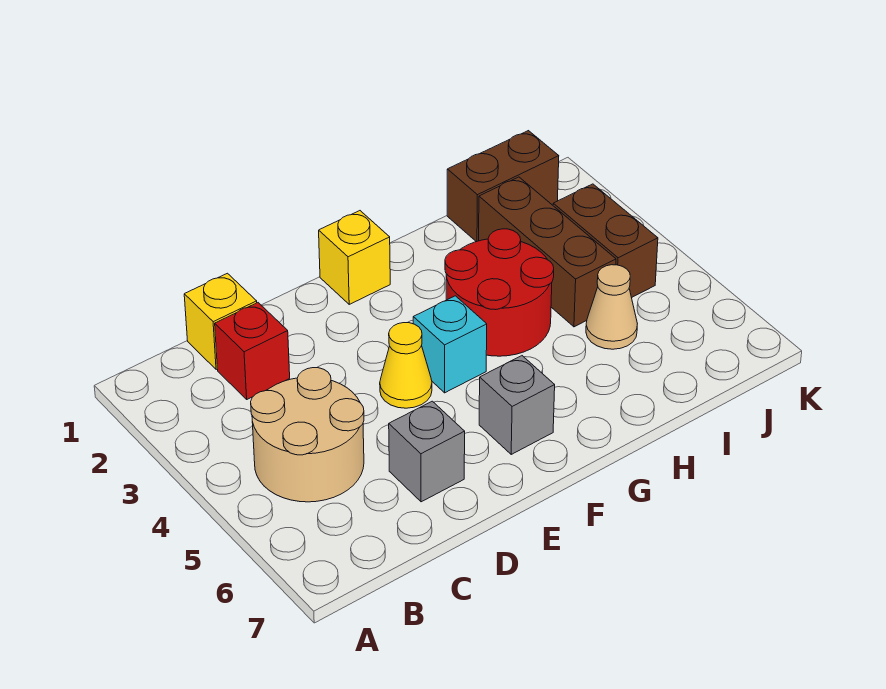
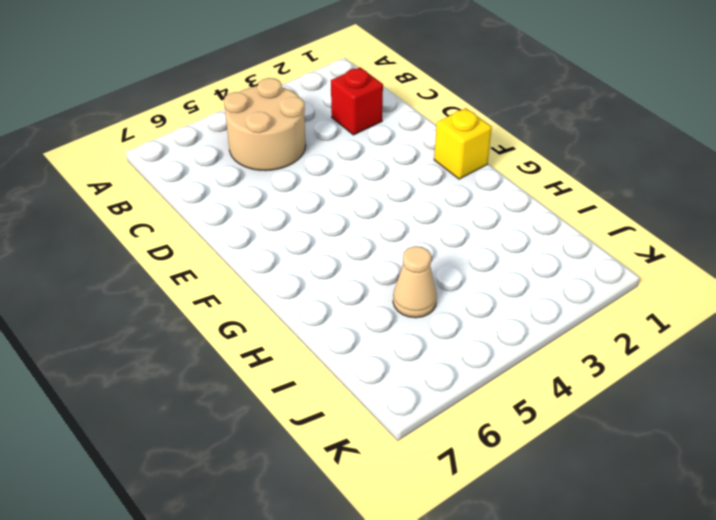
none -> yellow 1x1 brick [184,273,257,370]
none -> grey 1x1 brick [389,401,465,502]
none -> yellow 1x1 cone [380,323,432,408]

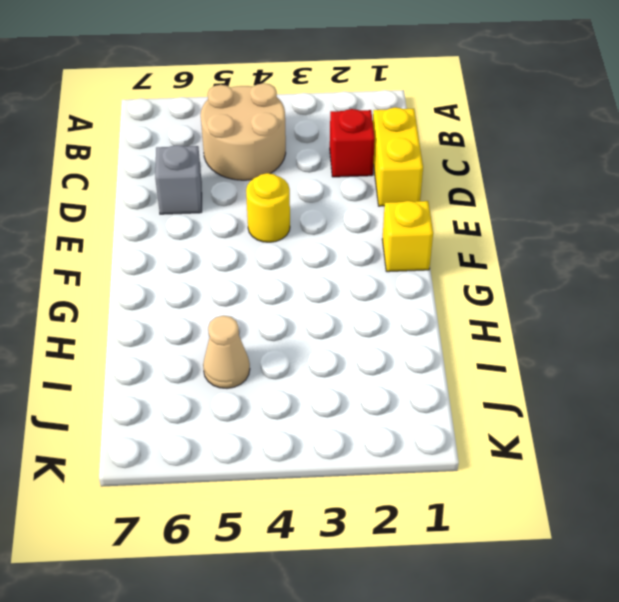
yellow 1x2 brick [373,108,423,206] -> yellow 1x1 brick [184,273,257,370]
yellow 1x1 round brick [246,173,290,242] -> yellow 1x1 cone [380,323,432,408]
none -> cyan 1x1 brick [413,296,487,393]
none -> grey 1x1 brick [479,356,555,454]
none -> red 2x2 round brick [445,229,554,356]

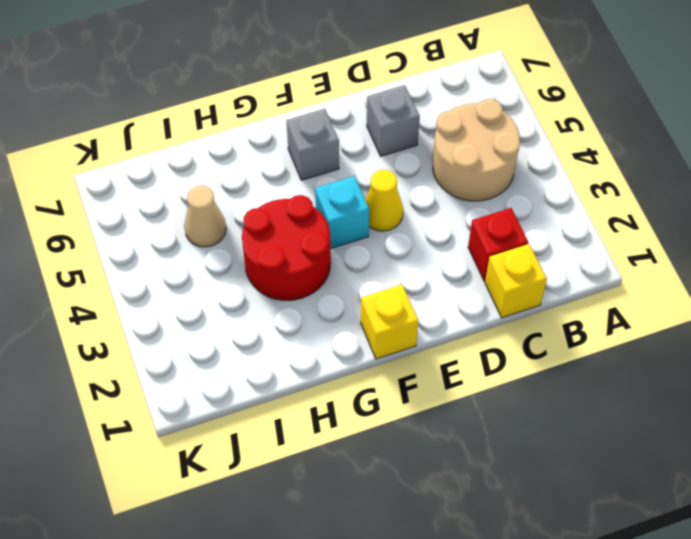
none -> brown 1x2 brick [447,131,559,242]
none -> brown 1x3 brick [479,177,616,327]
none -> brown 1x2 brick [553,184,658,298]

